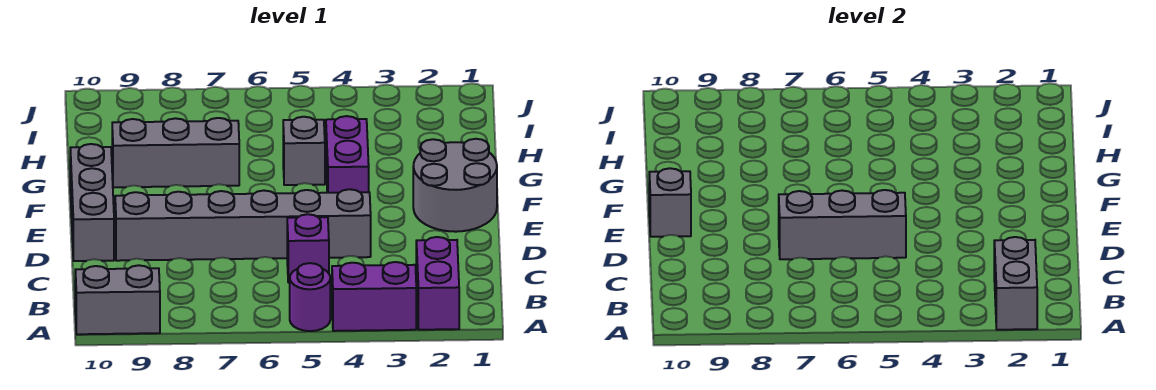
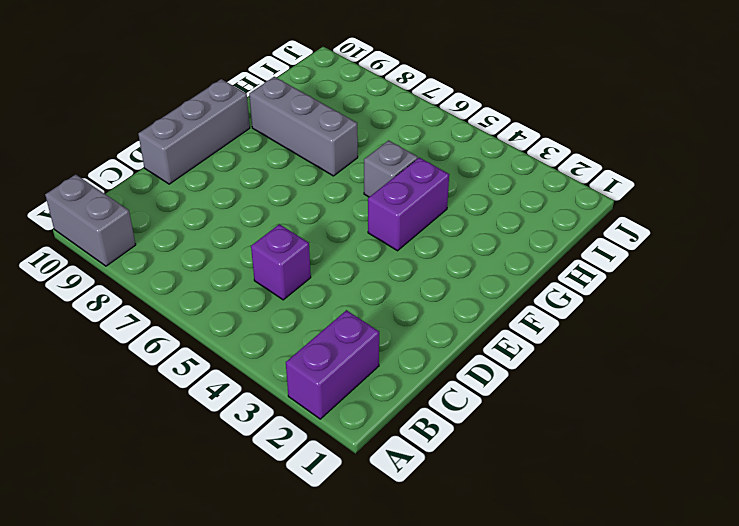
none -> purple 1x2 brick [332,262,416,331]
none -> purple 1x1 round brick [290,263,330,331]
none -> grey 1x6 brick [115,189,371,261]

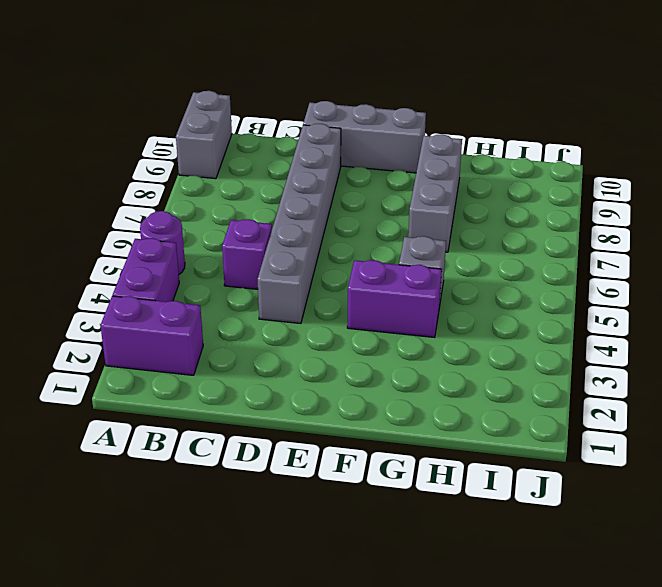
none -> grey 2x2 round brick [413,139,497,232]
none -> grey 1x2 brick [994,237,1037,330]
none -> grey 1x3 brick [779,190,906,259]

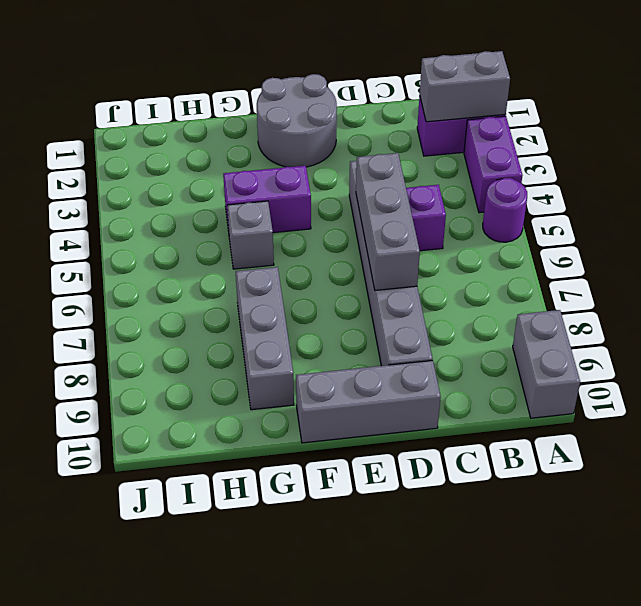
none -> grey 1x1 brick [649,168,691,237]

